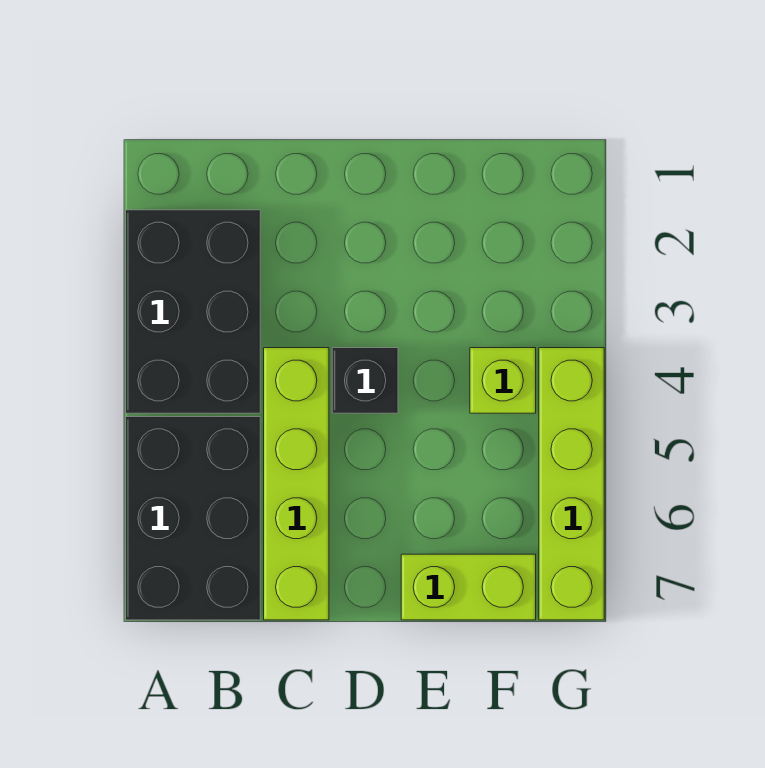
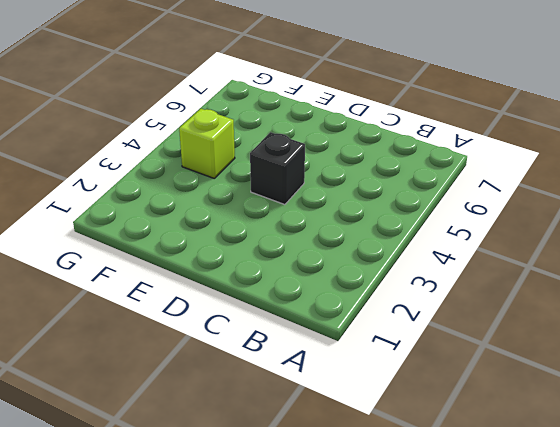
none -> black 2x3 brick [126,210,260,413]
none -> black 2x3 brick [126,417,260,620]

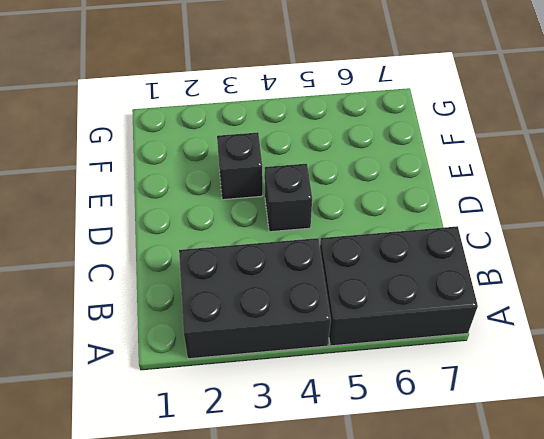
black 1x1 brick [217,132,263,200] -> none
none -> lime 1x4 brick [264,348,329,620]
none -> lime 1x2 brick [401,554,536,620]

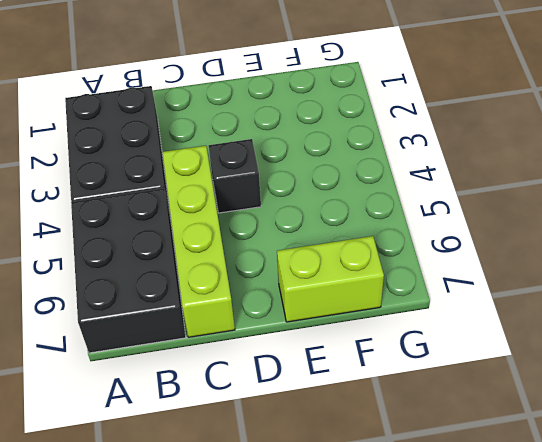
none -> lime 1x1 brick [470,348,536,413]
none -> lime 1x4 brick [539,348,604,620]

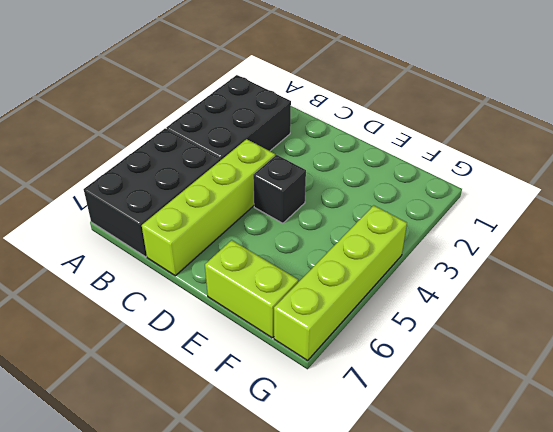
none -> lime 1x1 brick [470,348,536,413]

